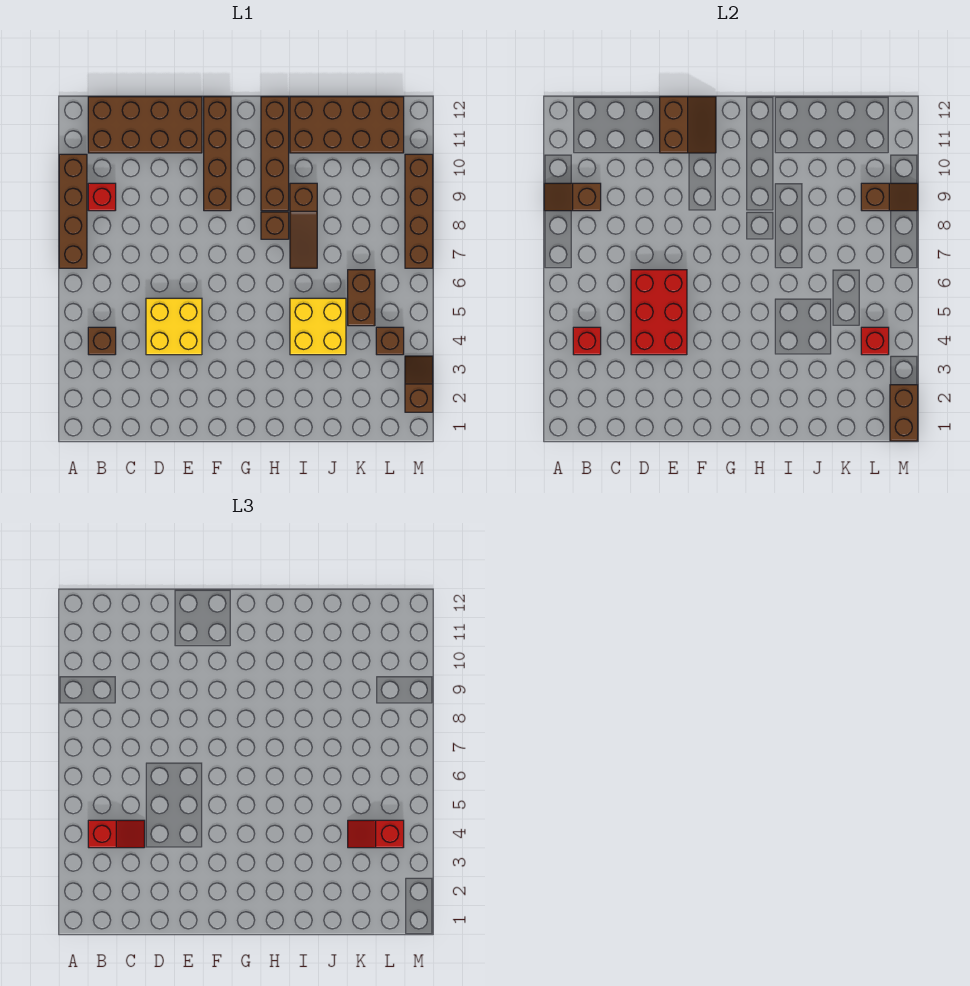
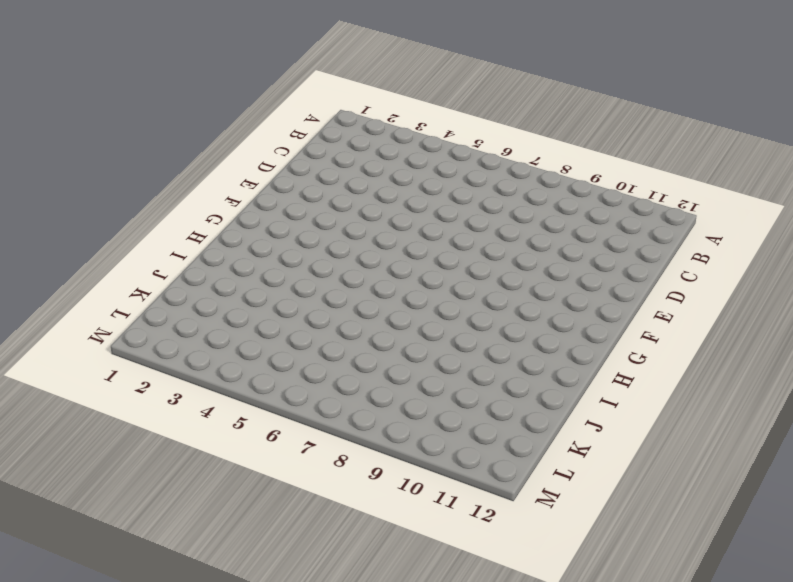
none -> brown 1x4 brick [59,154,87,268]
none -> brown 1x1 brick [88,327,116,355]
none -> red 1x1 brick [88,183,116,211]

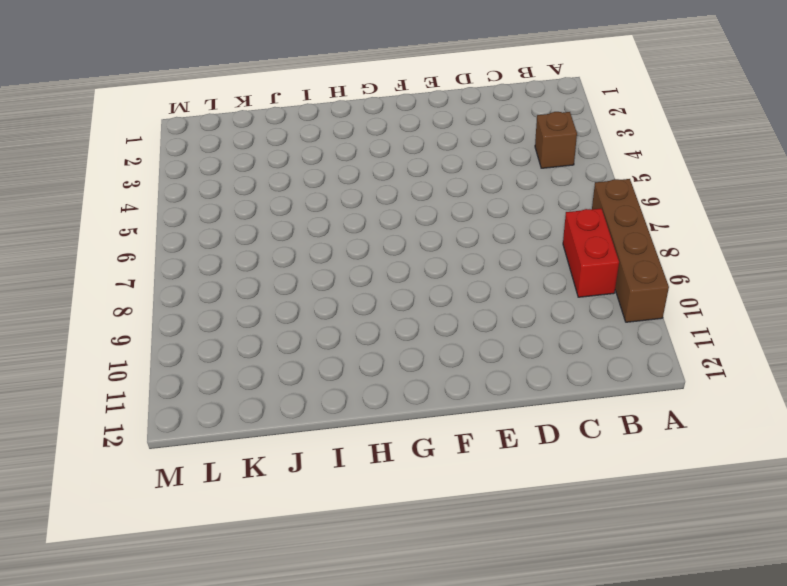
red 1x2 brick [563,209,619,297] -> red 1x1 brick [88,183,116,211]
none -> brown 2x4 brick [88,97,202,153]
none -> yellow 2x2 brick [146,298,202,355]
none -> brown 1x4 brick [204,97,231,211]

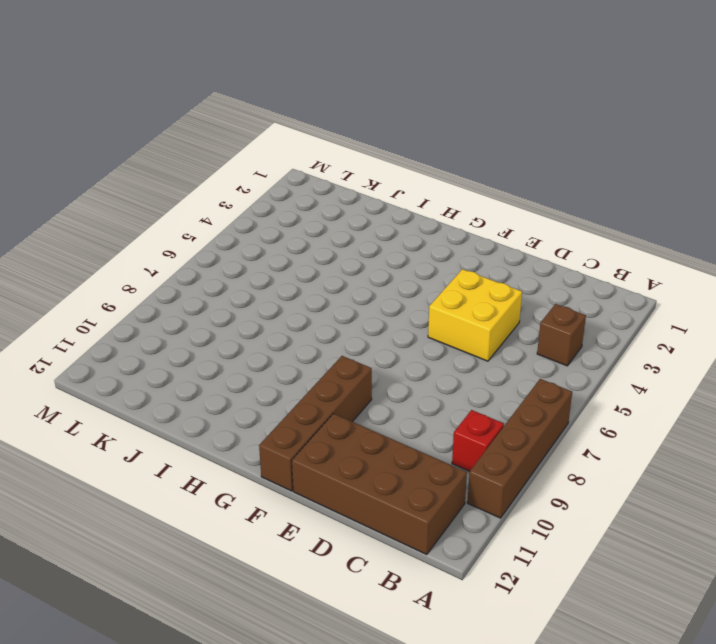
none -> brown 1x1 brick [261,212,289,239]
none -> brown 1x4 brick [261,97,289,211]
none -> yellow 2x2 brick [290,298,346,355]

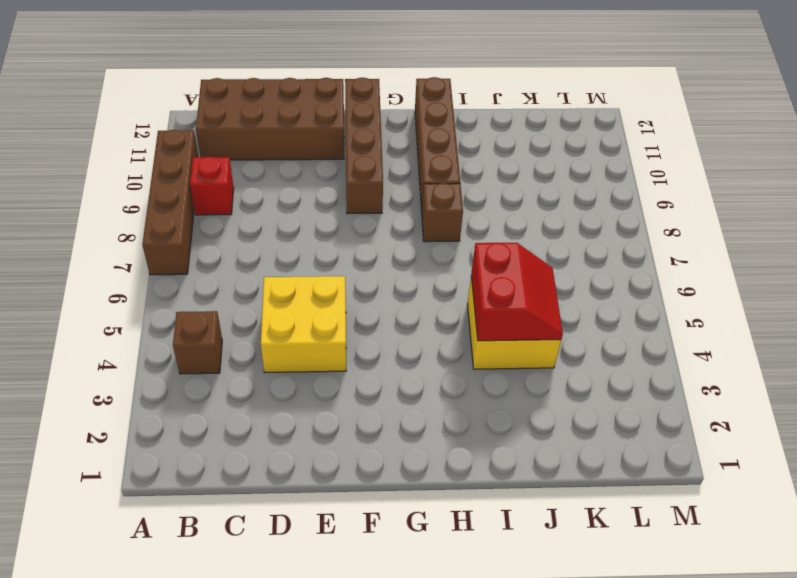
red 2x2 slope [471,243,563,341] -> none
none -> brown 1x3 slope [290,183,317,268]
none -> brown 2x4 brick [290,97,404,153]
none -> brown 1x2 brick [348,270,375,326]

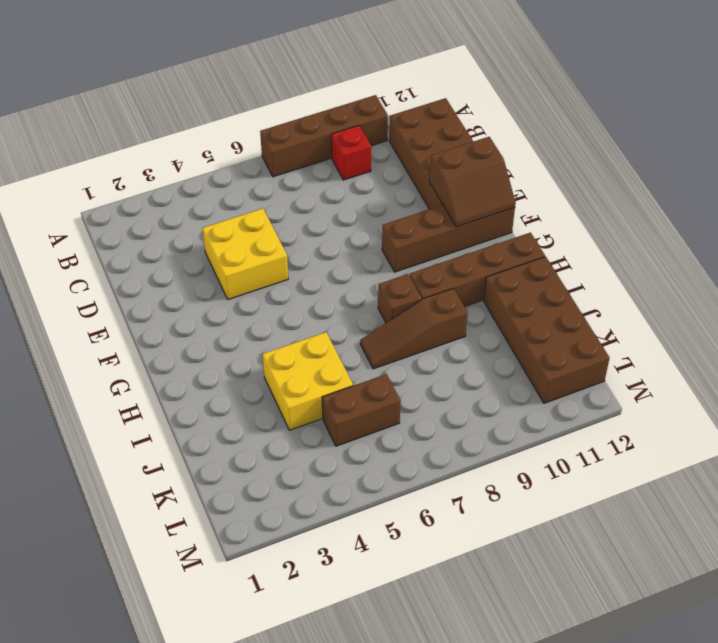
none -> brown 1x1 brick [88,327,116,355]
none -> brown 1x1 brick [376,327,404,355]
none -> brown 1x2 slope [405,356,433,412]

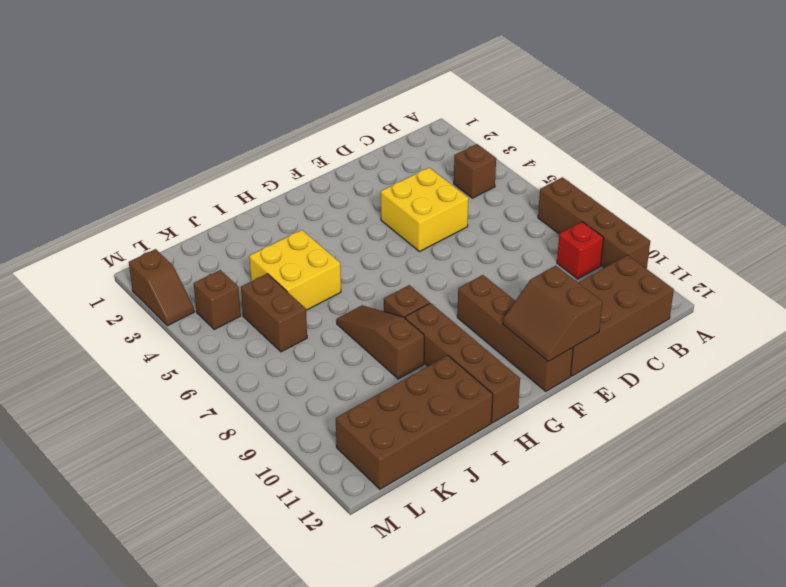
none -> brown 1x4 brick [405,154,433,268]
none -> brown 1x2 slope [544,183,601,211]
none -> red 1x1 brick [573,327,601,355]

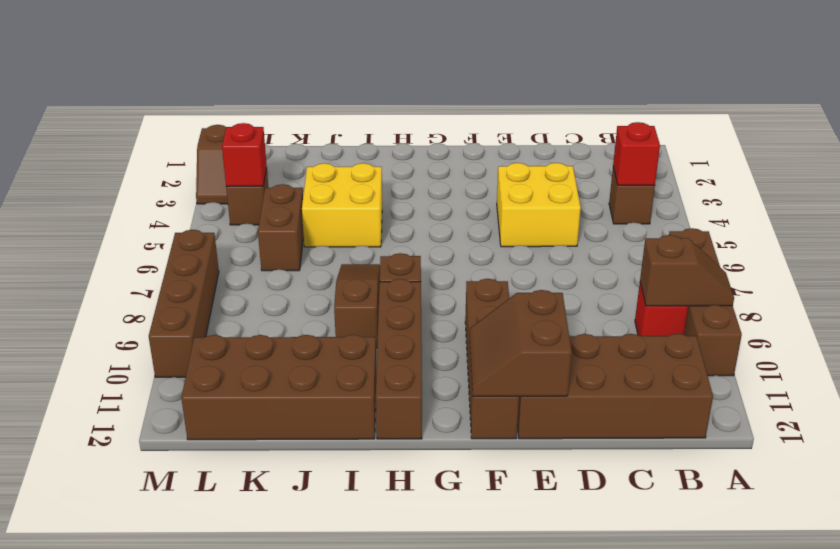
none -> red 2x3 brick [631,270,687,355]
none -> brown 1x2 slope [861,183,918,211]
none -> brown 1x2 brick [890,385,918,441]

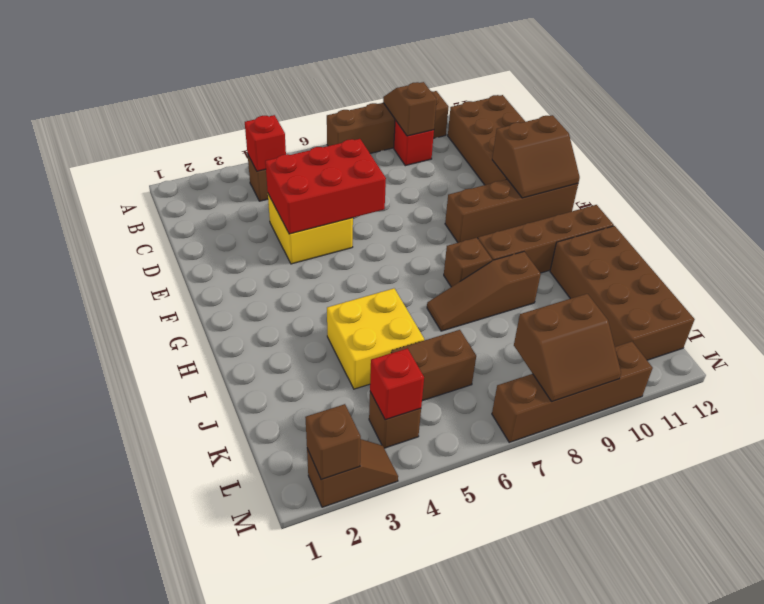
brown 2x2 slope [514,294,621,402] -> brown 1x2 slope [861,183,918,211]
brown 1x1 brick [305,404,361,480] -> brown 1x2 brick [890,385,918,441]
none -> red 1x2 slope [88,820,145,848]
none -> red 1x2 slope [348,820,404,848]

